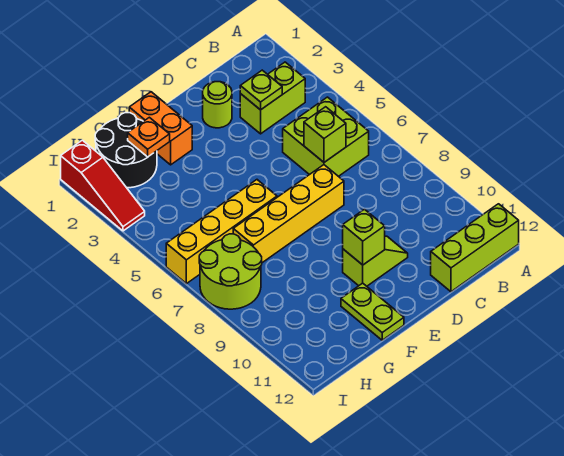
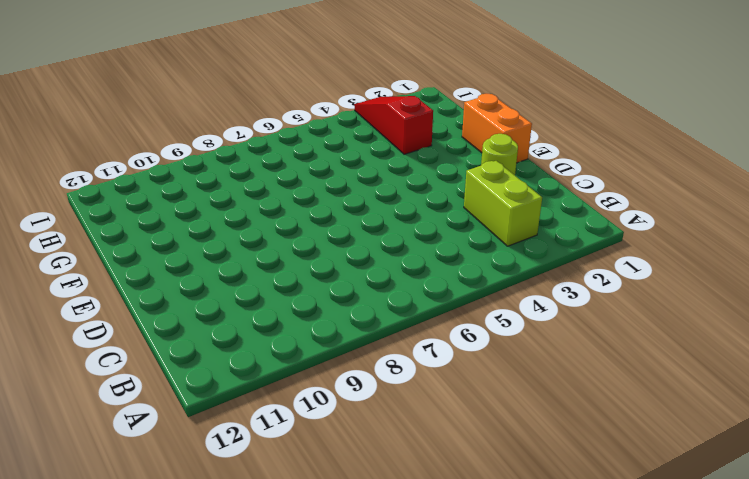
orange 1x2 brick [462,94,532,163] -> orange 1x2 brick turned to [129,92,192,165]
red 1x3 slope [354,96,433,154] -> red 1x3 slope turned to [61,140,145,231]
none -> lime 1x3 brick [431,204,519,292]
none -> lime 2x2 brick [283,97,369,176]
none -> yellow 1x4 brick [233,165,344,263]

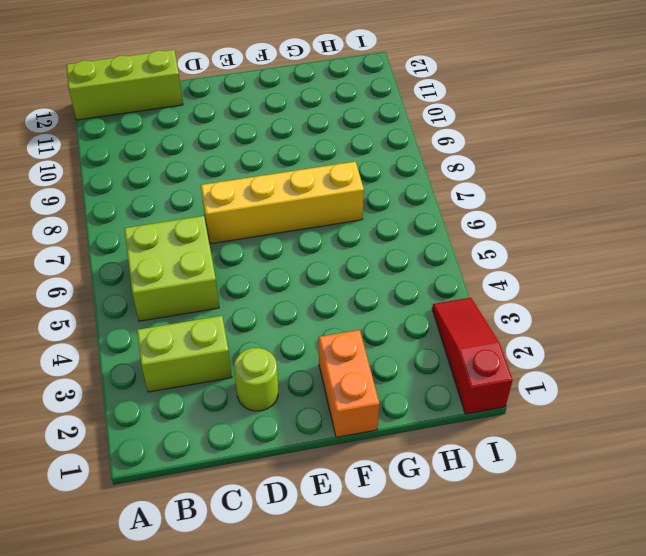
none -> lime 1x2 slope [343,236,408,286]
none -> yellow 1x4 brick [166,180,277,284]
none -> lime 1x2 plate [341,283,404,340]

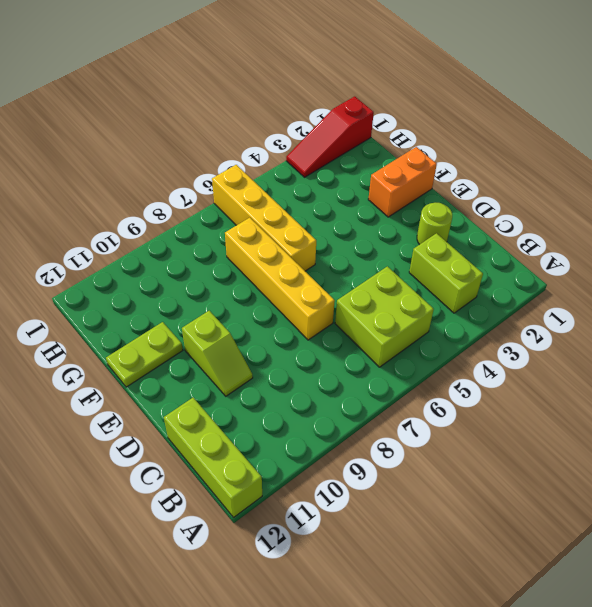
none -> black 2x2 round brick [95,113,157,188]
none -> lime 2x2 round brick [199,234,262,309]
none -> lime 1x1 plate [240,70,282,110]

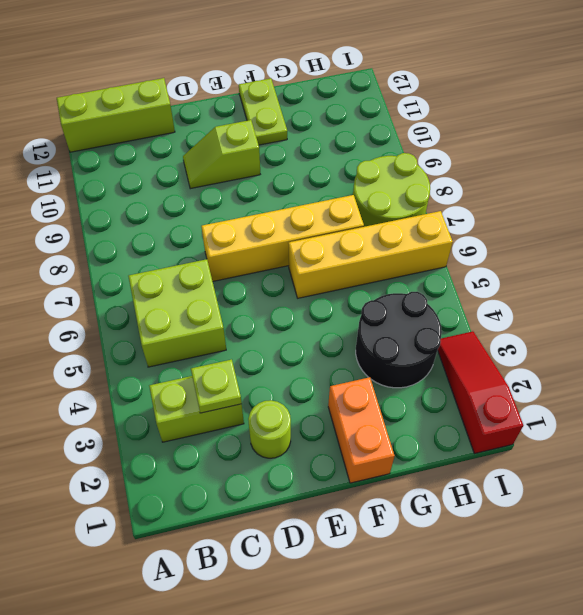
black 2x2 round brick [356,292,442,388] -> black 2x2 round brick moved to [95,113,157,188]
none -> lime 1x1 brick [304,107,346,162]
none -> lime 1x1 brick [343,209,385,265]
none -> orange 1x1 plate [128,117,170,157]

